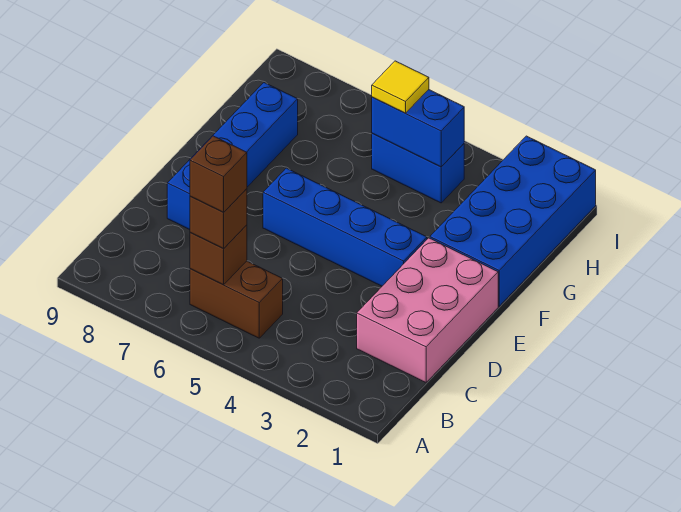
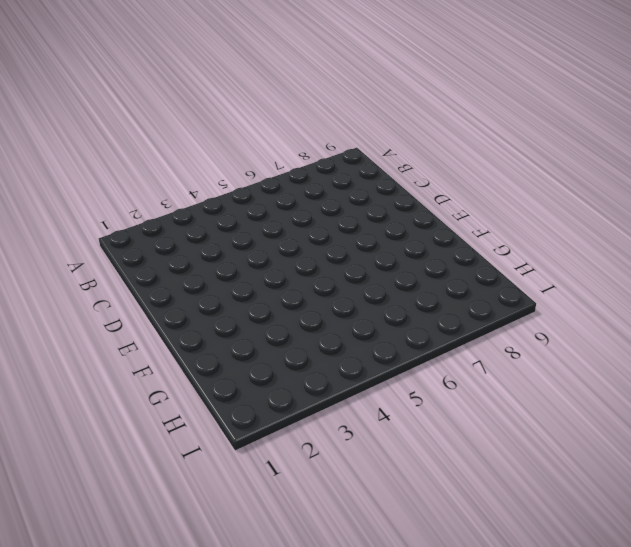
none -> brown 1x2 brick [190,261,283,338]
none -> pink 2x3 brick [357,238,498,382]

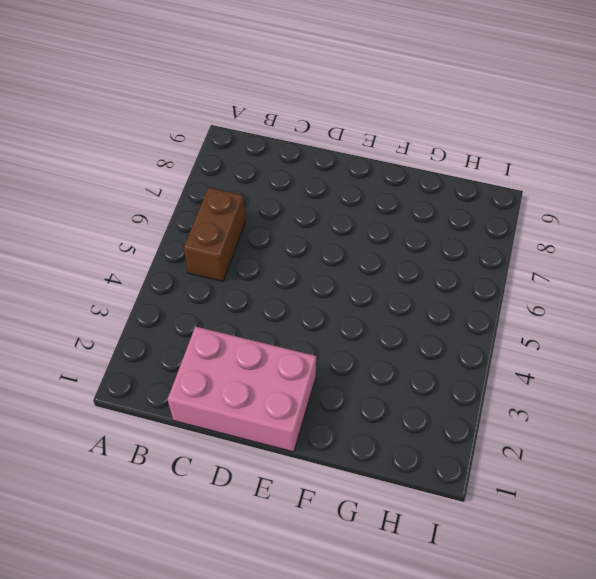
none -> blue 1x4 brick [167,83,298,230]
none -> blue 1x4 brick [263,168,427,286]

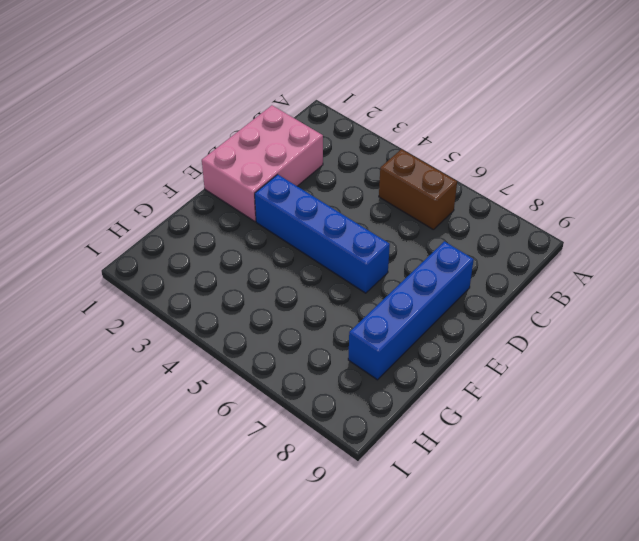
none -> blue 2x4 brick [430,136,596,306]
none -> blue 1x2 brick [372,133,464,203]

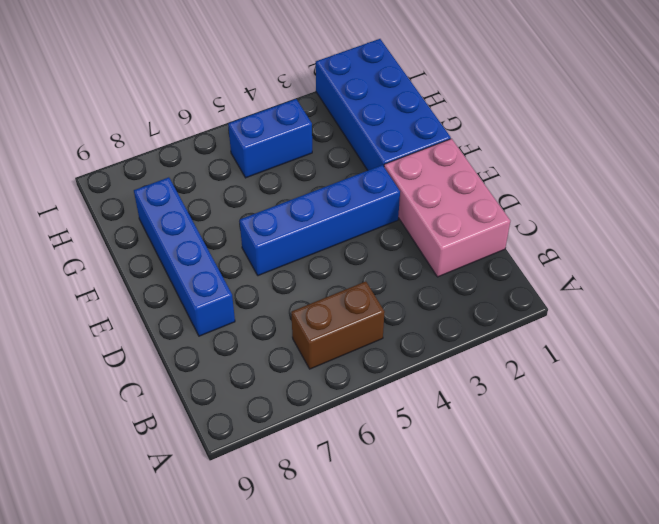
none -> brown 1x1 brick [190,225,247,285]
none -> blue 1x2 brick [372,90,464,167]

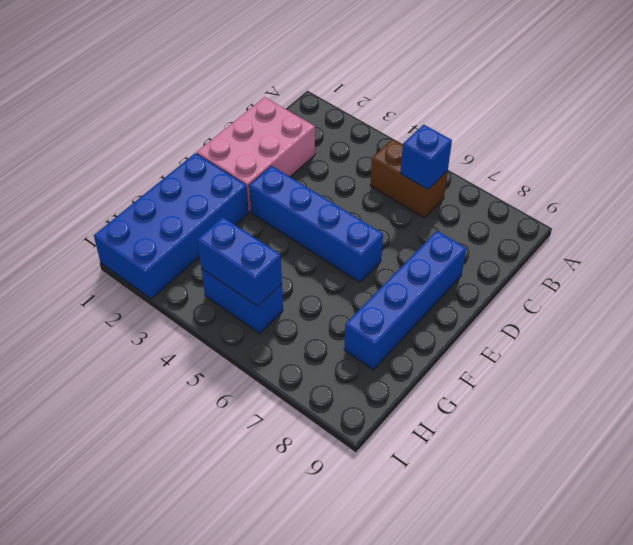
blue 1x1 brick [400,125,452,189] -> brown 1x1 brick [190,225,247,285]
none -> brown 1x1 brick [190,189,247,249]
none -> yellow 1x1 tile [372,61,429,113]

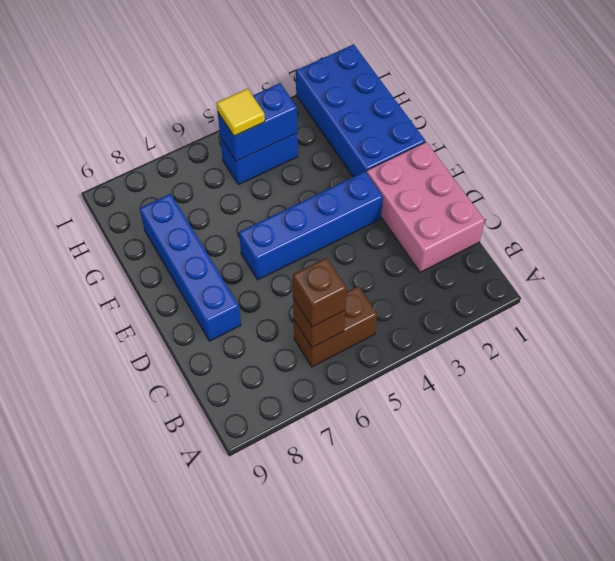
none -> brown 1x1 brick [190,136,247,212]

